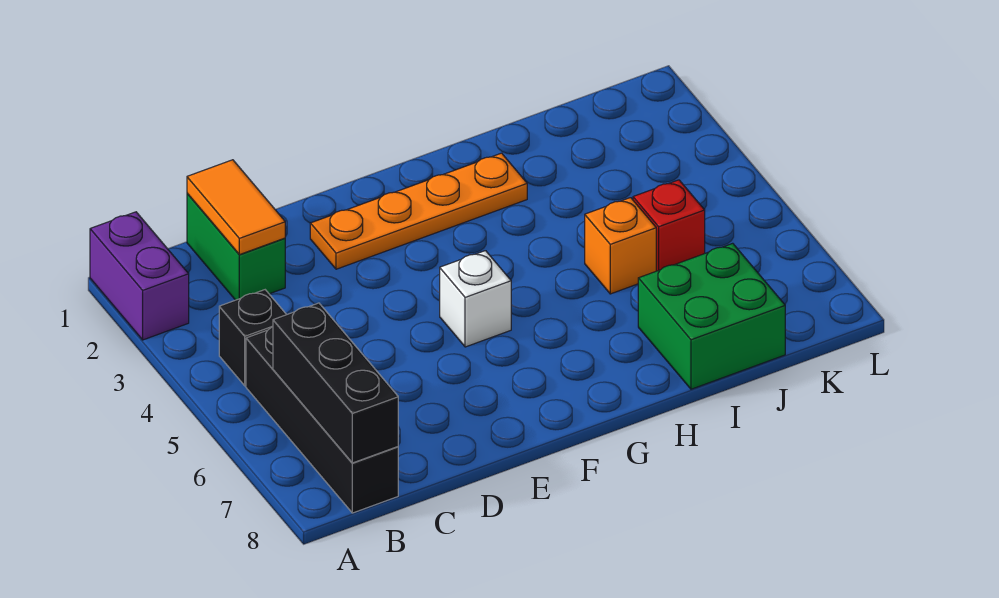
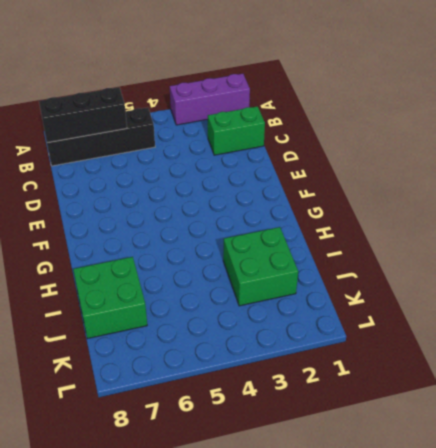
purple 1x3 brick [170,74,250,125] -> purple 1x2 brick [90,212,189,340]
green 2x2 brick [223,227,298,306] -> none
none -> black 1x1 brick [219,290,286,386]
none -> orange 1x4 plate [310,153,527,269]

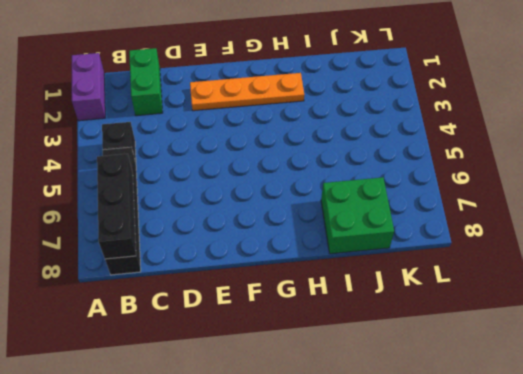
none -> white 1x1 brick [440,251,511,347]
none -> orange 1x1 brick [585,198,656,294]

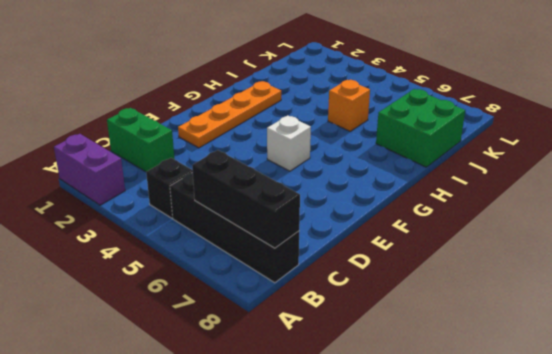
none -> red 1x1 brick [633,180,705,271]
none -> orange 1x2 tile [187,160,285,255]

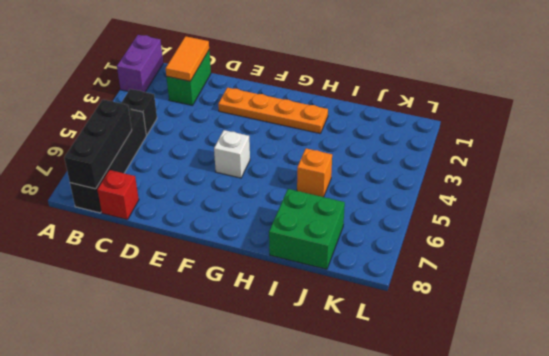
red 1x1 brick [97,170,139,220] -> red 1x1 brick moved to [633,180,705,271]

